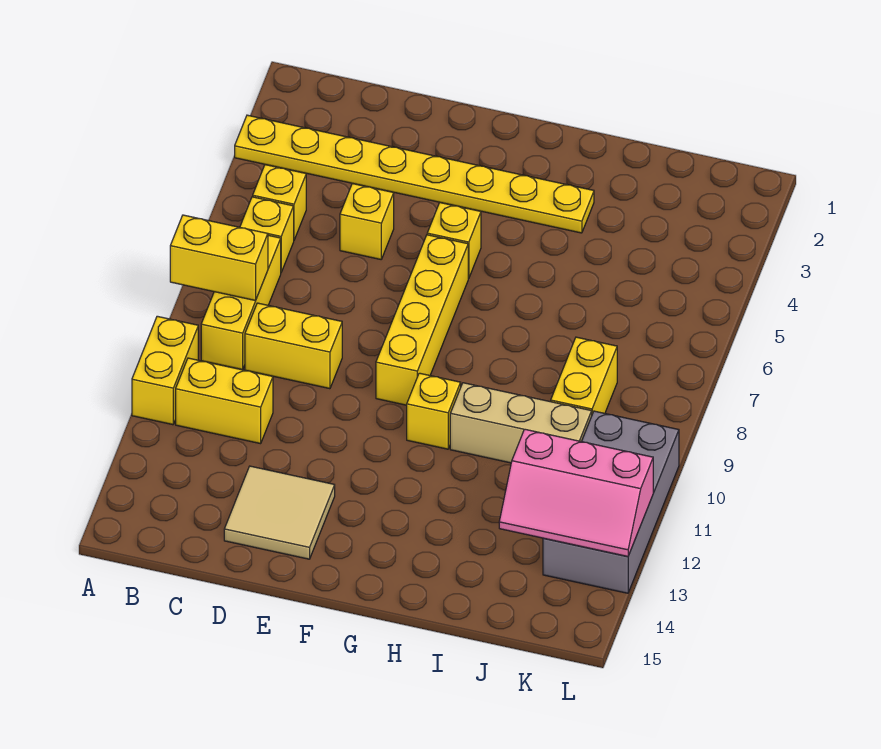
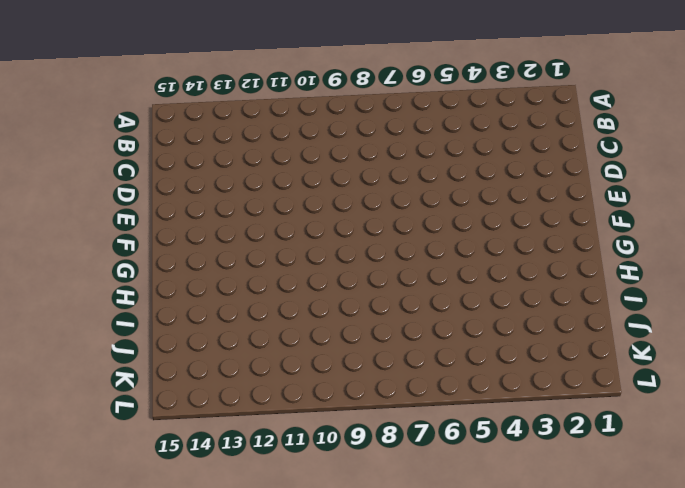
none -> yellow 1x8 plate [235,115,594,233]
none -> yellow 1x2 brick [132,316,198,425]
none -> yellow 1x1 brick [253,165,306,240]

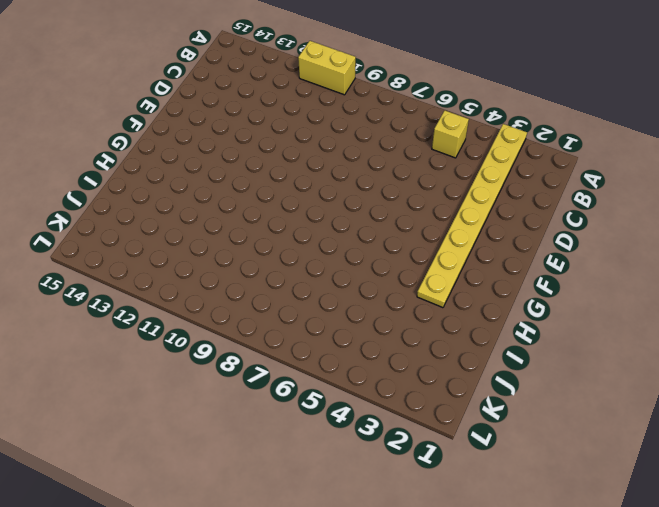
none -> yellow 1x1 brick [240,197,294,272]
none -> yellow 1x3 brick [201,235,281,370]
none -> yellow 1x2 brick [176,358,273,444]

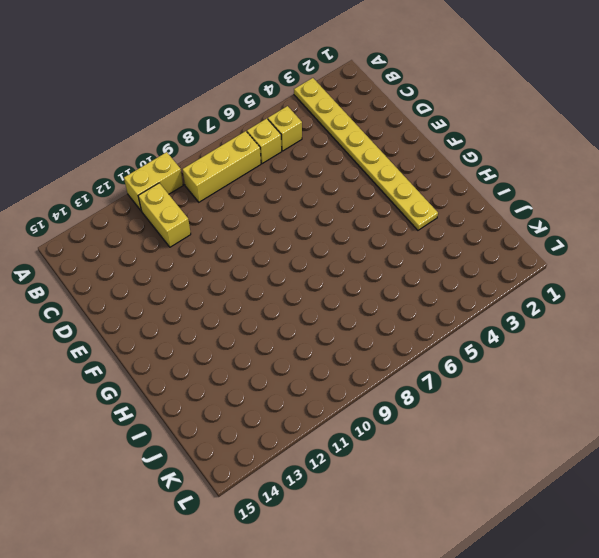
none -> yellow 1x2 brick [245,303,342,389]
none -> yellow 1x1 brick [340,184,394,259]
none -> tan 2x2 tile [224,466,335,559]

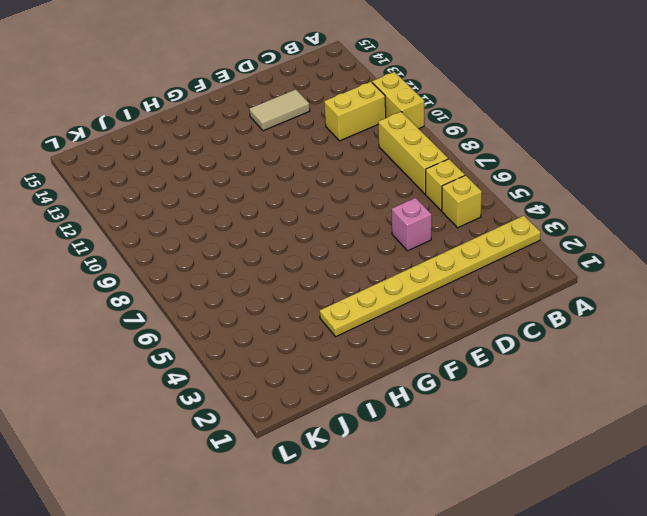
pink 1x1 brick [392,198,432,251] -> yellow 1x1 brick [340,184,394,259]
tan 1x2 tile [249,89,310,131] -> tan 2x2 tile [224,466,335,559]
none -> yellow 1x2 brick [245,303,342,389]
none -> yellow 1x1 brick [427,203,481,279]
none -> yellow 1x4 brick [376,235,468,405]

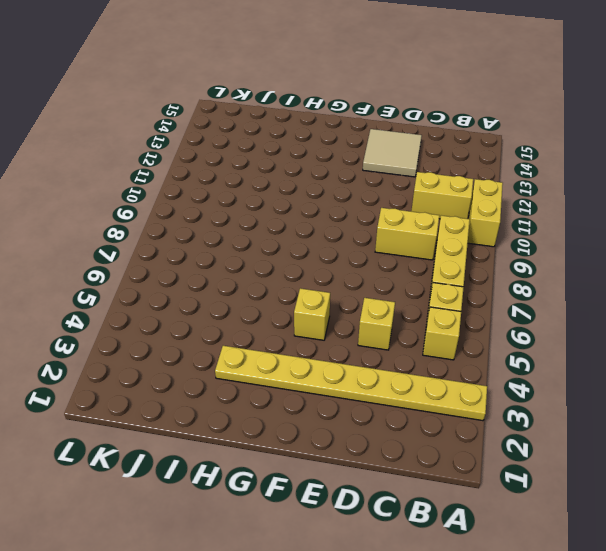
none -> yellow 1x4 brick [376,235,468,405]
none -> yellow 1x1 brick [407,373,461,449]
none -> tan 1x3 brick [450,383,592,463]

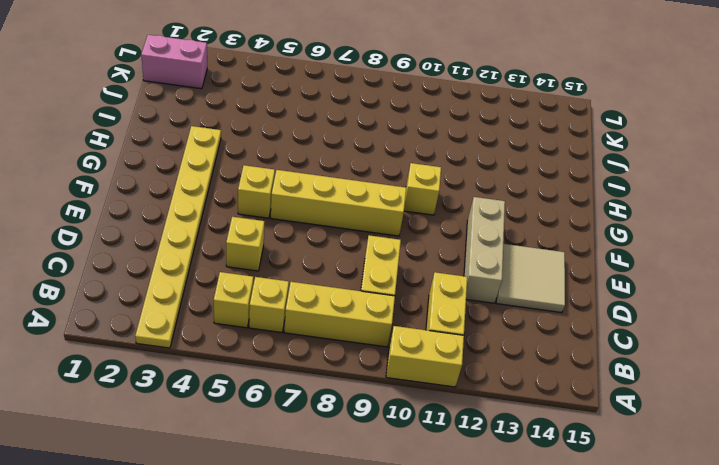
tan 1x3 brick [464,197,505,303] -> tan 1x3 brick moved to [450,383,592,463]
pink 1x2 brick [141,35,207,89] -> none
none -> yellow 1x2 brick [551,337,617,414]
none -> grey 2x4 brick [543,411,679,593]
none -> yellow 1x2 brick [170,215,268,301]

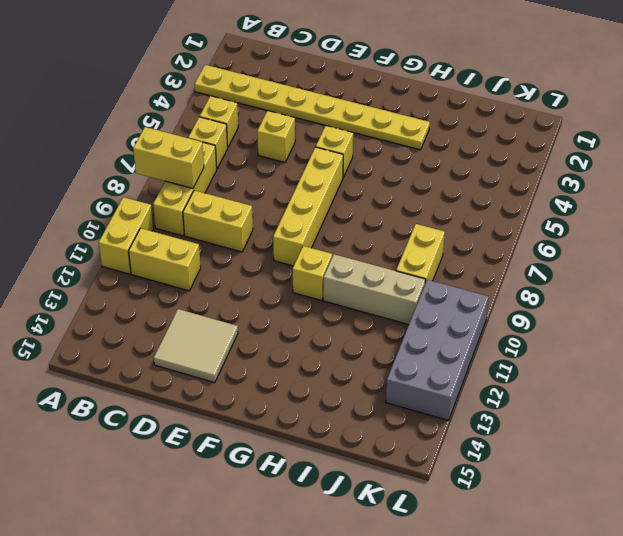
none -> pink 2x3 slope [499,429,653,557]

